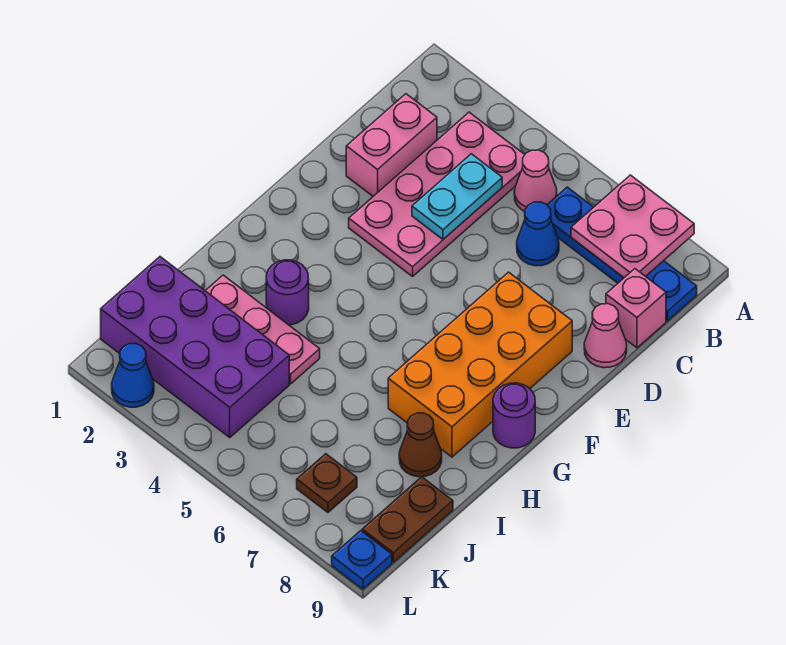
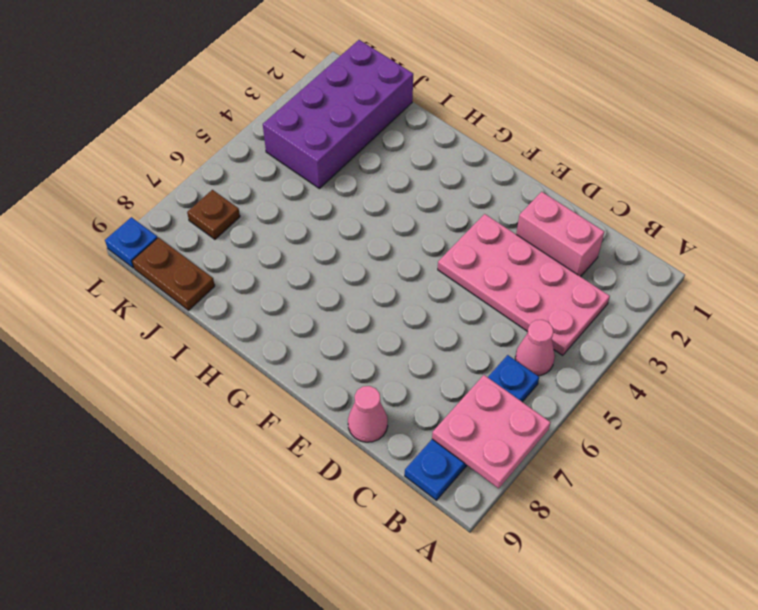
none -> blue 1x1 cone [517,202,559,266]
none -> pink 1x1 brick [606,269,666,348]
none -> orange 2x4 brick [388,272,572,457]

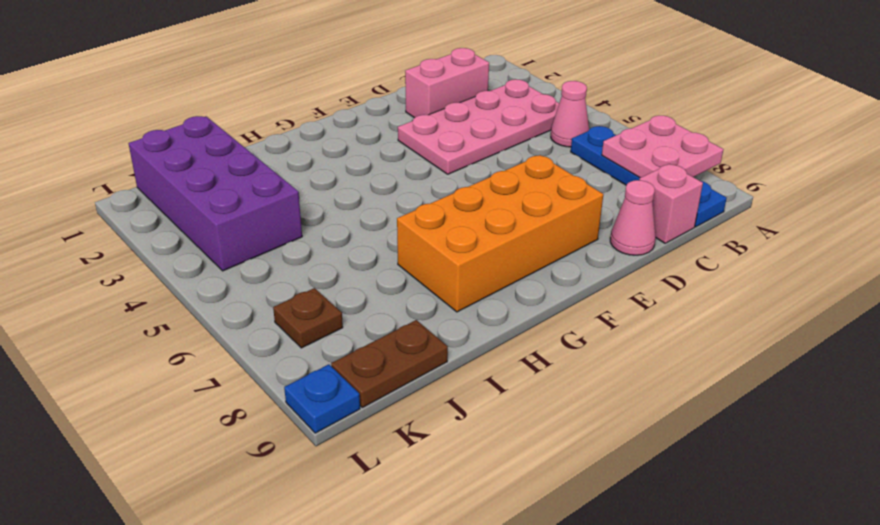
none -> blue 1x1 cone [517,202,559,266]
none -> purple 1x1 round brick [493,383,535,448]
none -> purple 1x1 round brick [266,260,309,325]

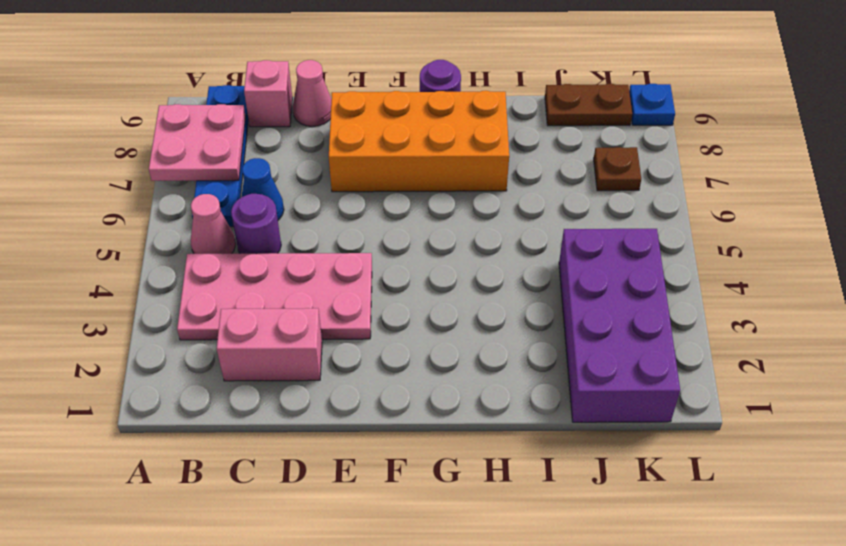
purple 1x1 round brick [231,194,281,254] -> purple 1x1 round brick moved to [266,260,309,325]
none -> pink 1x3 plate [206,275,320,384]
none -> brown 1x1 cone [399,413,442,477]
none -> blue 1x1 cone [112,344,154,407]

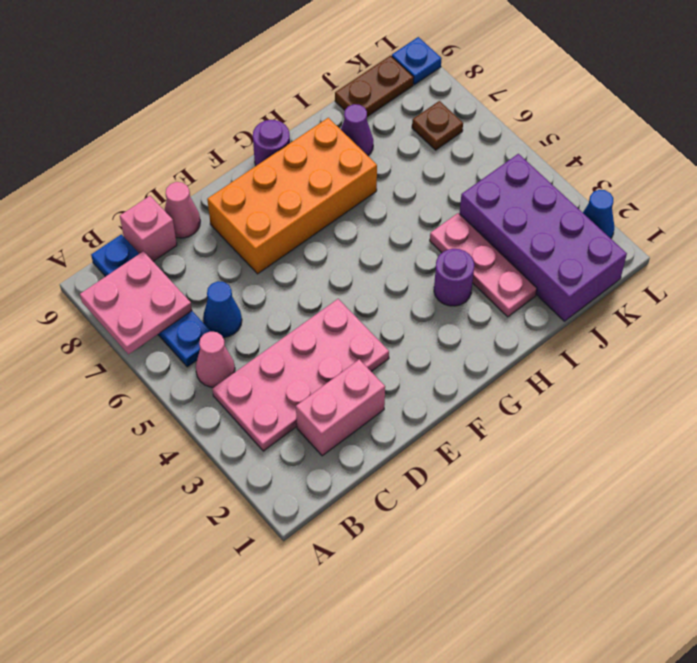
purple 1x1 cone [341,104,373,156] -> brown 1x1 cone [399,413,442,477]
none -> cyan 1x2 plate [412,154,502,239]

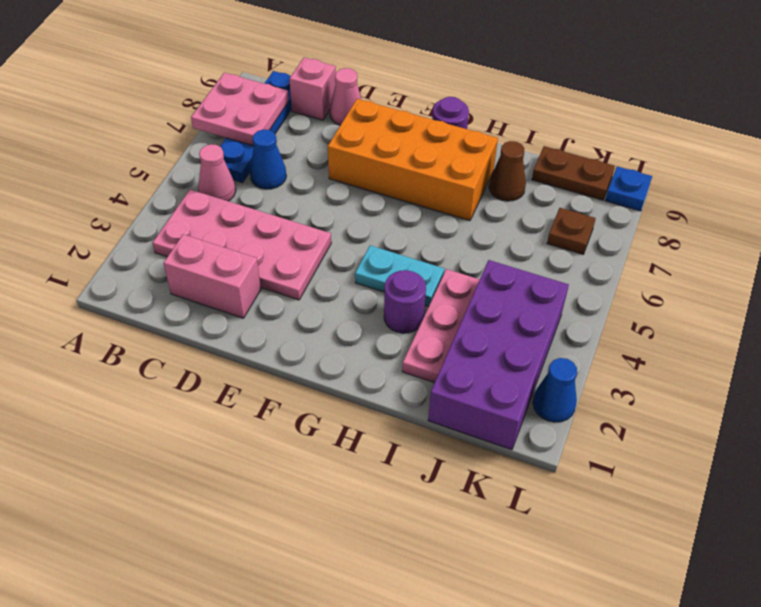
cyan 1x2 plate [355,245,444,306] -> cyan 1x2 plate moved to [412,154,502,239]

